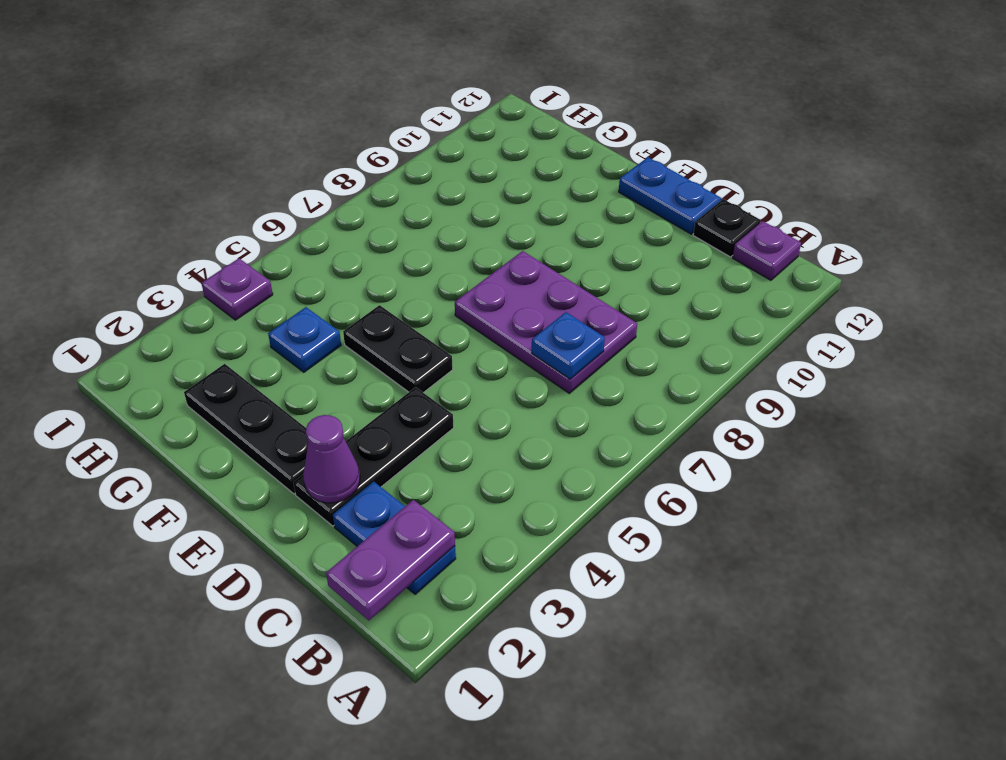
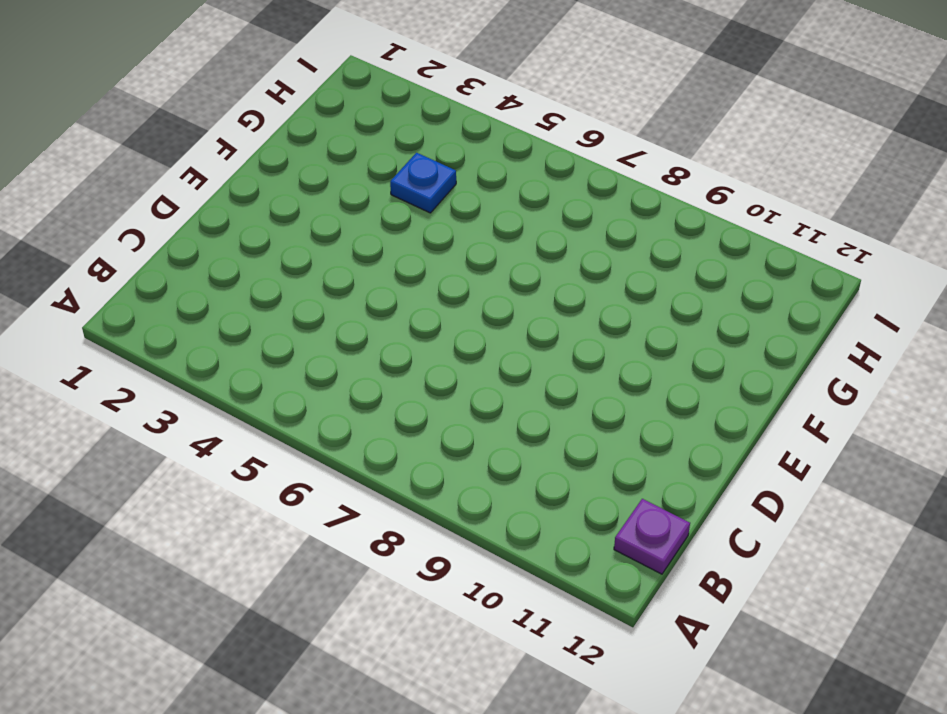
none -> blue 1x2 plate [333,482,456,594]
none -> purple 2x3 plate [455,251,637,393]
none -> black 1x1 plate [693,199,761,257]

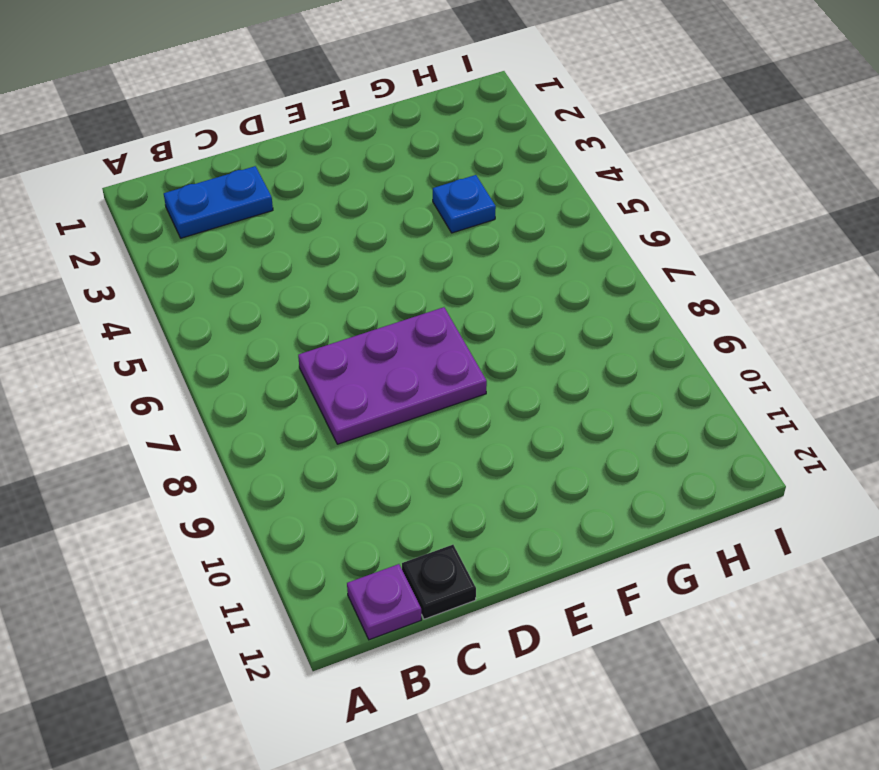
none -> black 1x3 plate [293,387,454,526]
none -> blue 1x2 plate [619,157,721,234]
none -> black 1x3 plate [184,364,308,494]

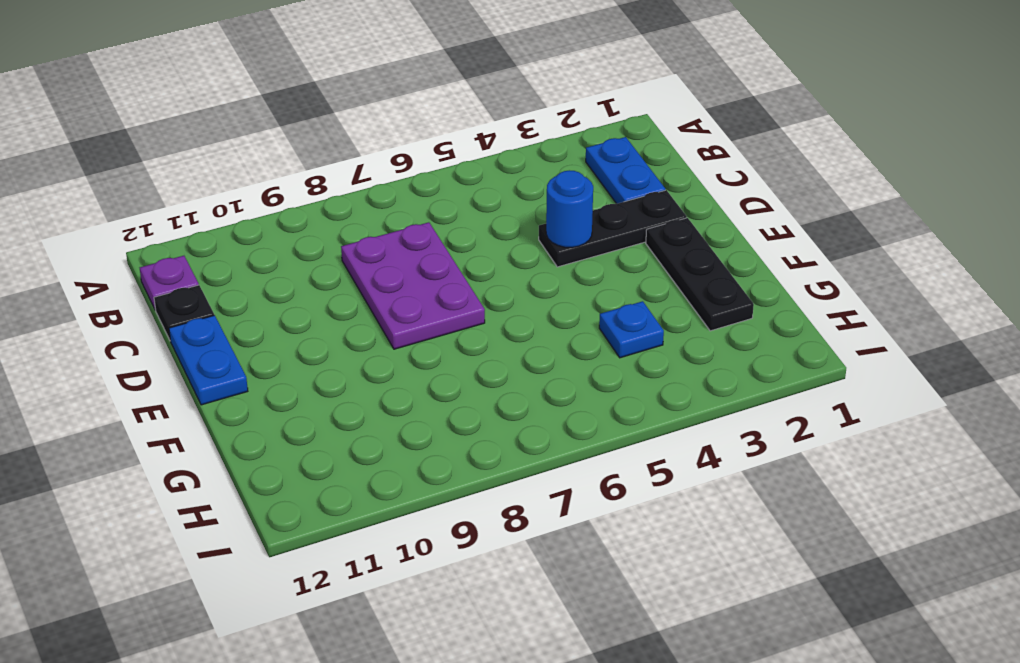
blue 1x1 round brick [546,170,593,247] -> none
none -> black 1x2 plate [343,305,453,393]
none -> purple 1x1 plate [201,258,273,320]
none -> purple 1x2 plate [326,500,455,621]

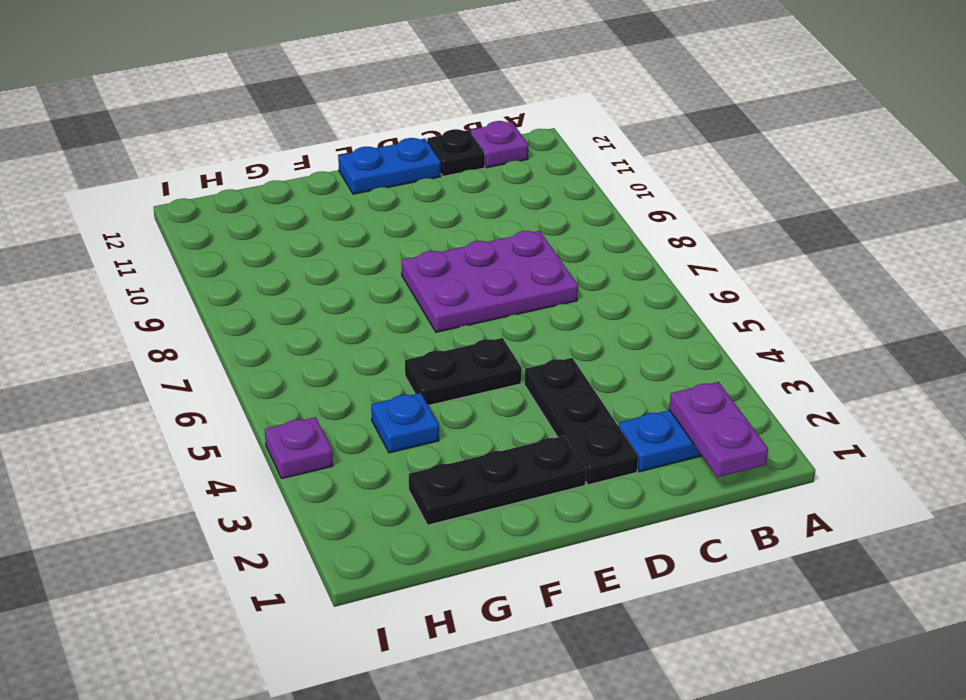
none -> blue 1x1 plate [532,312,605,379]
none -> purple 1x1 cone [303,415,360,503]

